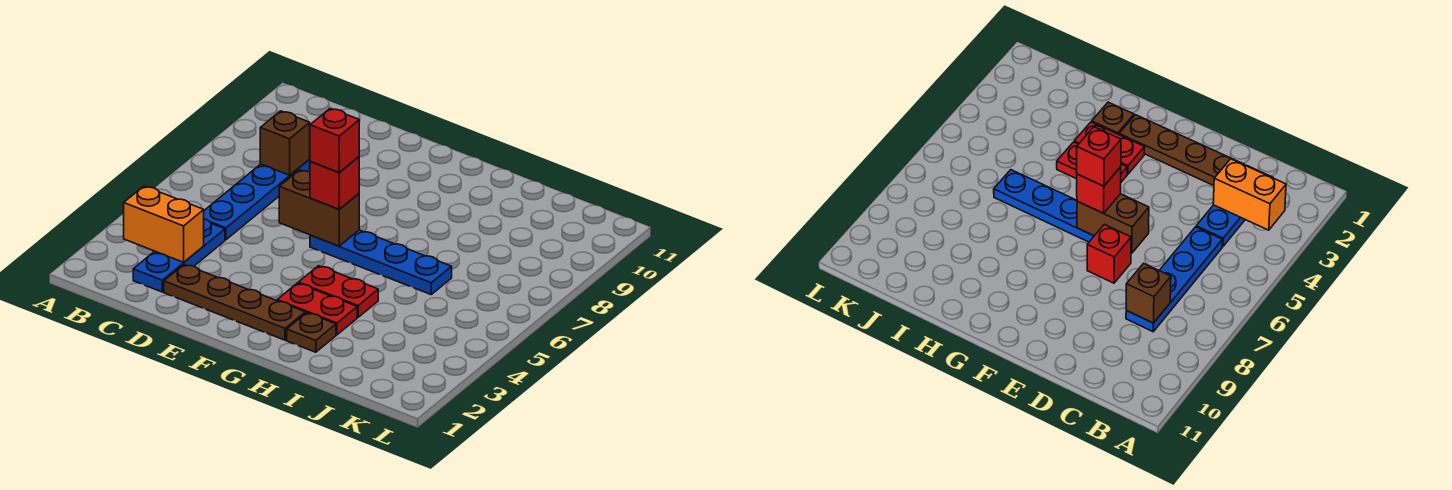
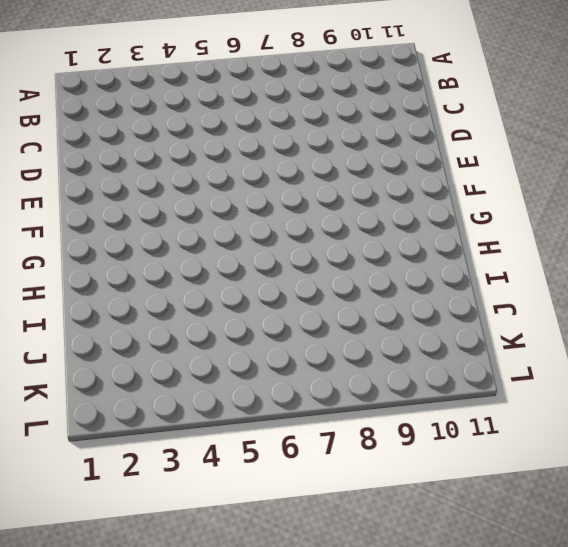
none -> blue 1x3 plate [133,219,225,292]
none -> blue 1x4 plate [204,159,310,240]
none -> brown 1x4 plate [164,264,305,340]

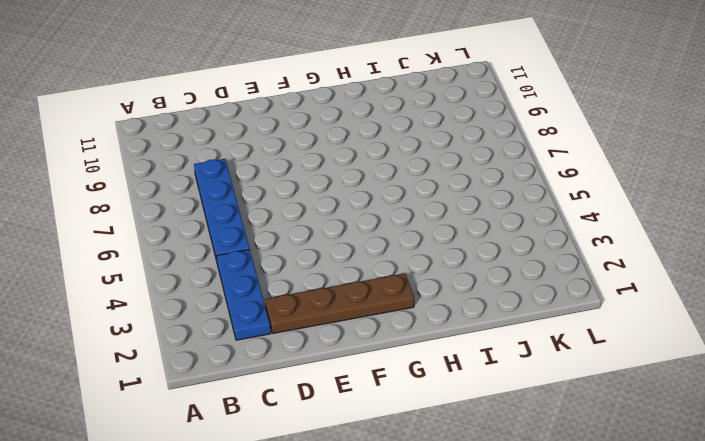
none -> red 1x1 brick [1087,224,1131,283]
none -> blue 1x4 plate [310,230,452,294]
none -> red 1x2 plate [277,283,357,335]

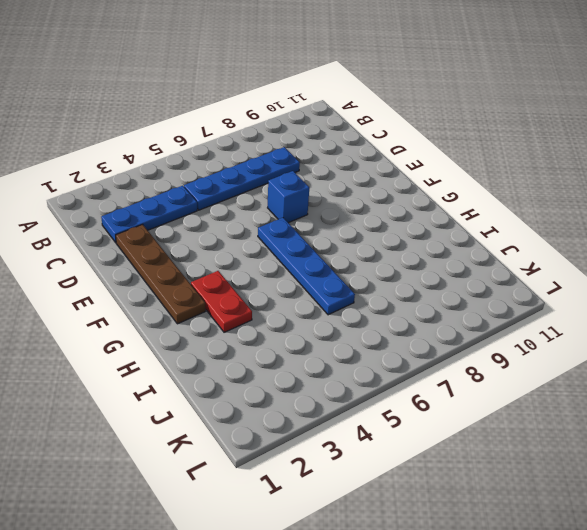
blue 1x1 brick [268,171,309,223] -> red 1x1 brick [1087,224,1131,283]
none -> red 1x2 plate [298,266,378,317]
none -> brown 1x1 plate [287,313,336,352]
none -> orange 1x2 brick [124,186,204,262]

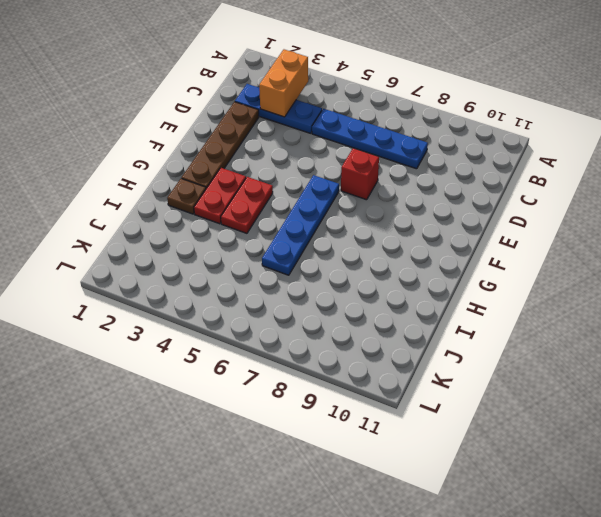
none -> brown 1x1 brick [260,111,310,175]
none -> brown 1x2 brick [279,170,359,246]
none -> red 1x1 brick [310,157,359,209]

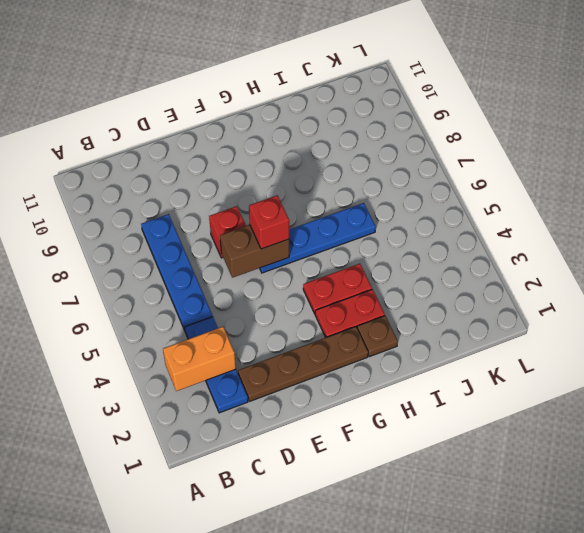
none -> brown 1x1 brick [260,111,310,175]
none -> red 1x1 brick [310,108,359,173]

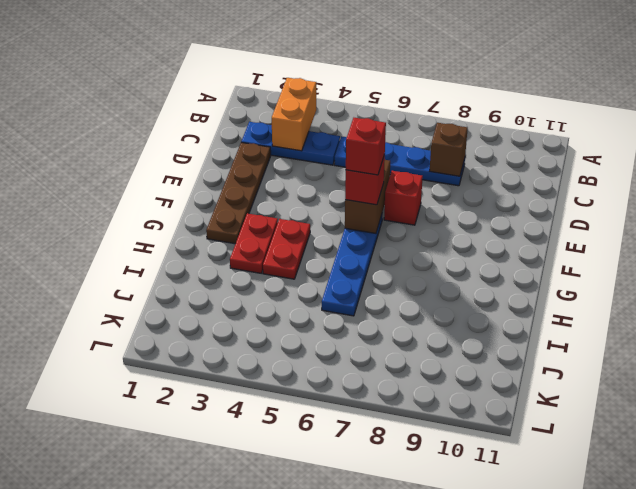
none -> brown 1x1 plate [287,313,336,352]

